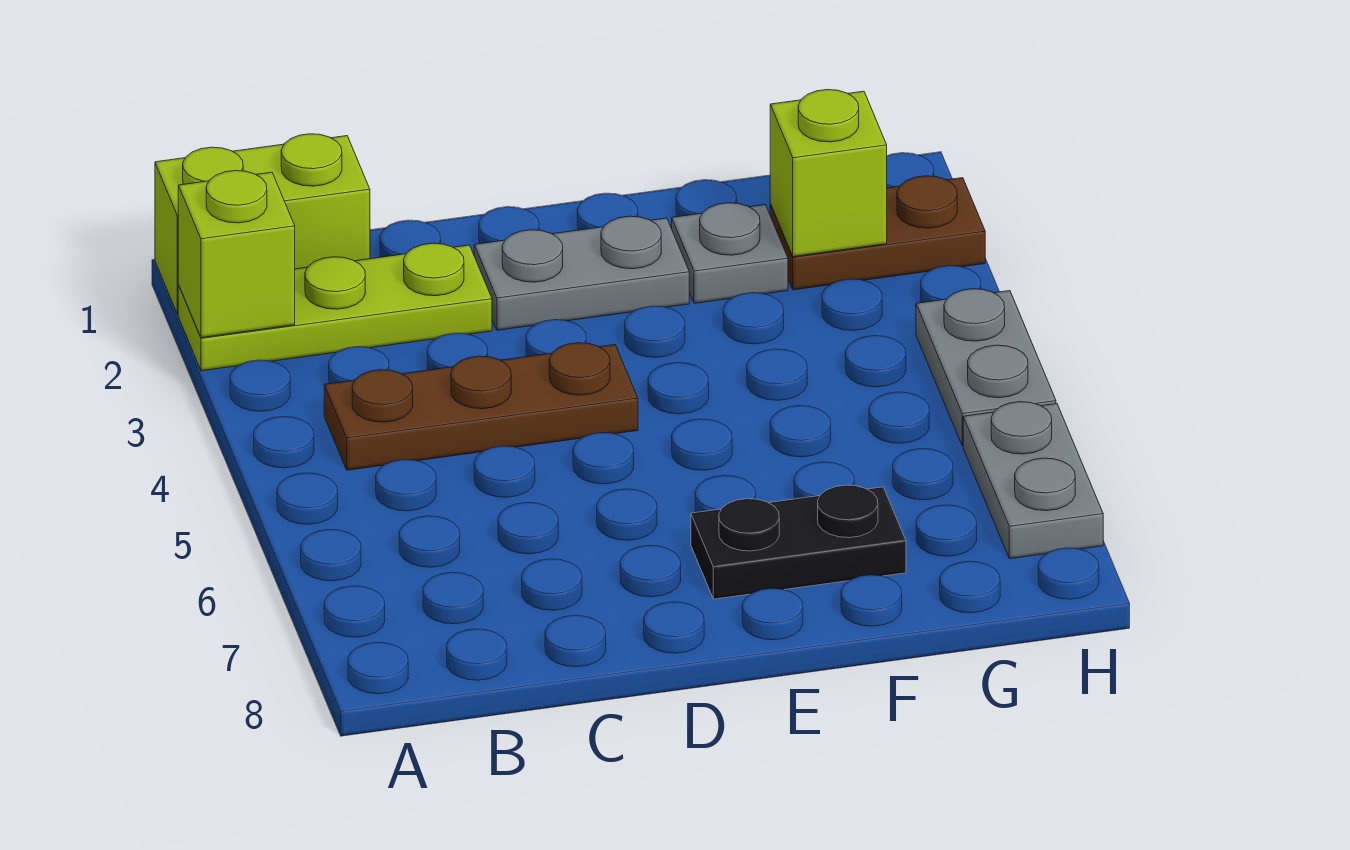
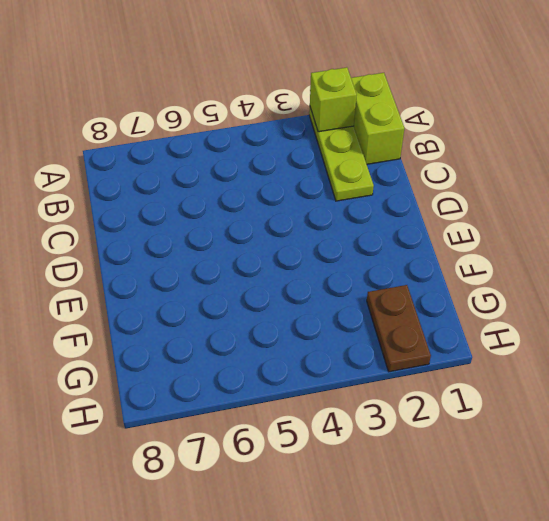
none -> brown 1x3 plate [324,343,638,470]
none -> grey 1x2 plate [474,216,689,330]

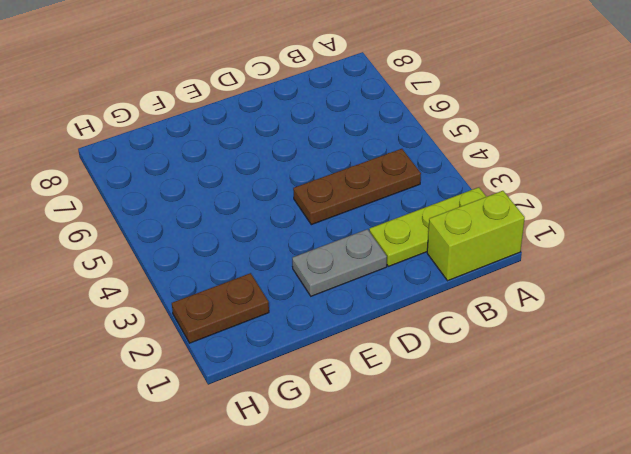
none -> black 1x2 plate [691,485,906,599]
none -> grey 1x1 plate [672,203,788,303]

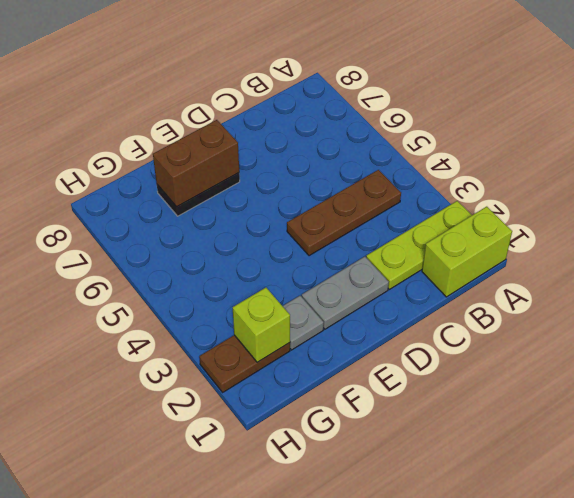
brown 1x2 brick [153,120,239,207] -> none
none -> grey 1x2 plate [916,289,1056,446]
none -> grey 1x2 plate [963,402,1103,559]

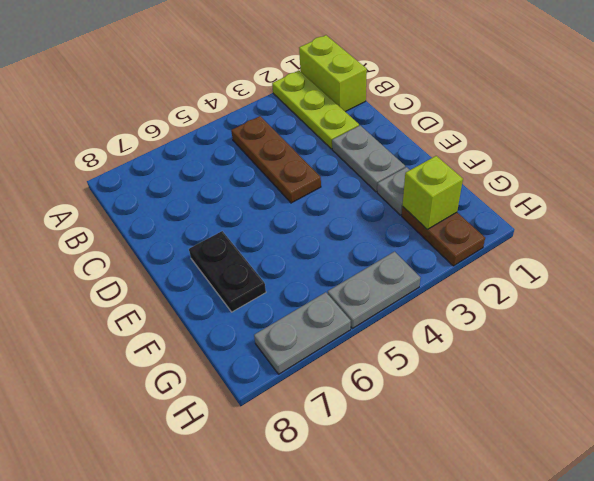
none -> lime 1x1 brick [178,171,295,338]

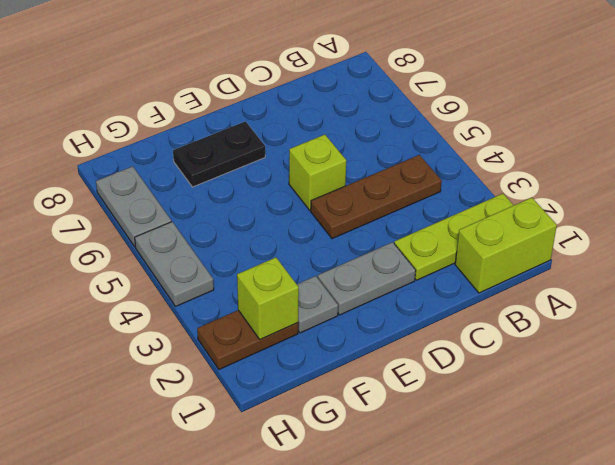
lime 1x1 brick [289,135,346,210] -> lime 1x1 brick moved to [178,171,295,338]

